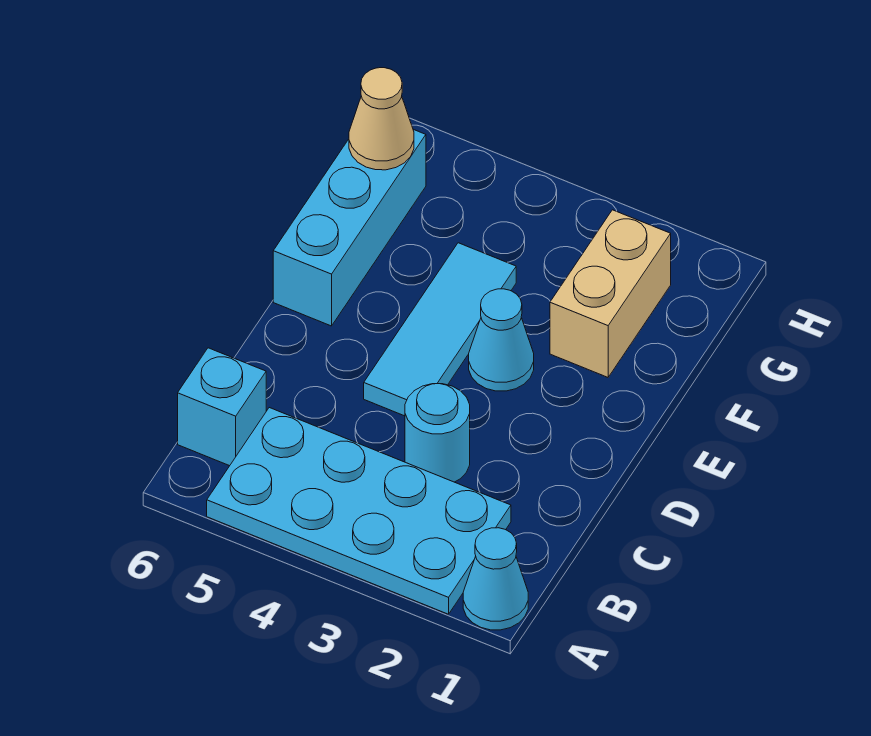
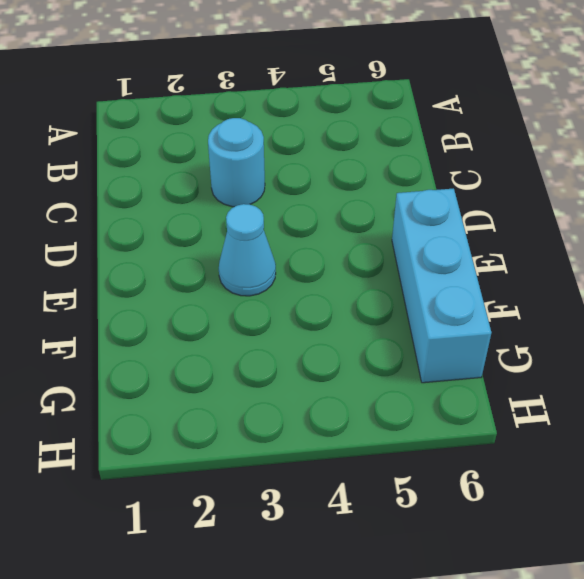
none -> cyan 1x1 cone [463,528,528,630]
none -> cyan 2x4 plate [207,408,511,614]

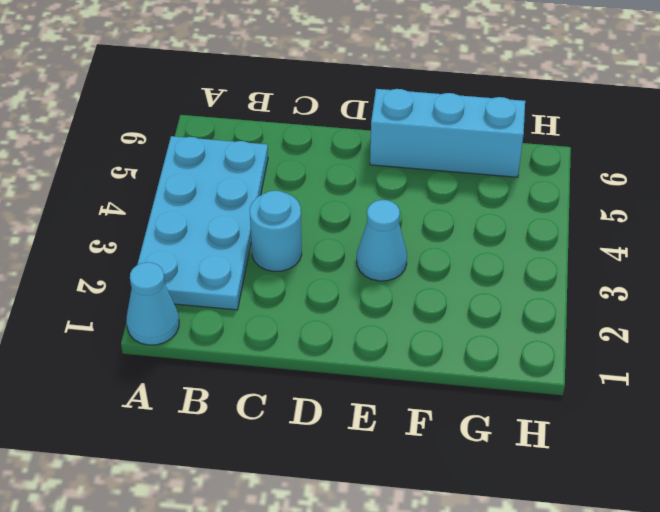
none -> cyan 1x1 brick [178,348,266,466]
none -> cyan 1x3 tile [364,243,516,416]

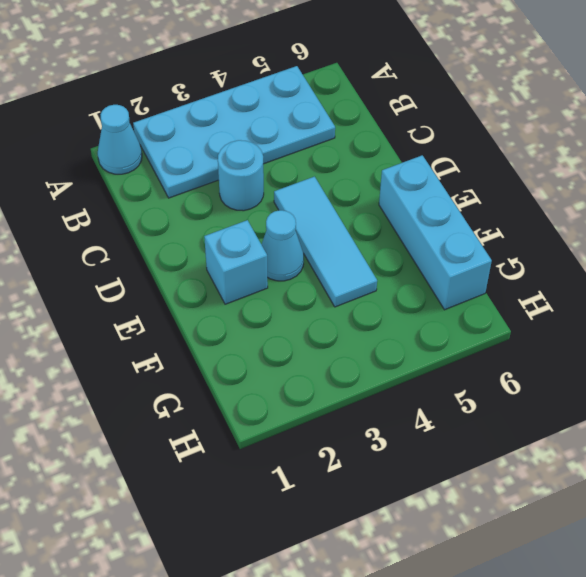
cyan 1x1 brick [204,220,268,304] -> cyan 1x1 brick moved to [178,348,266,466]
none -> tan 1x2 brick [550,210,671,377]
none -> tan 1x1 cone [349,68,414,170]

